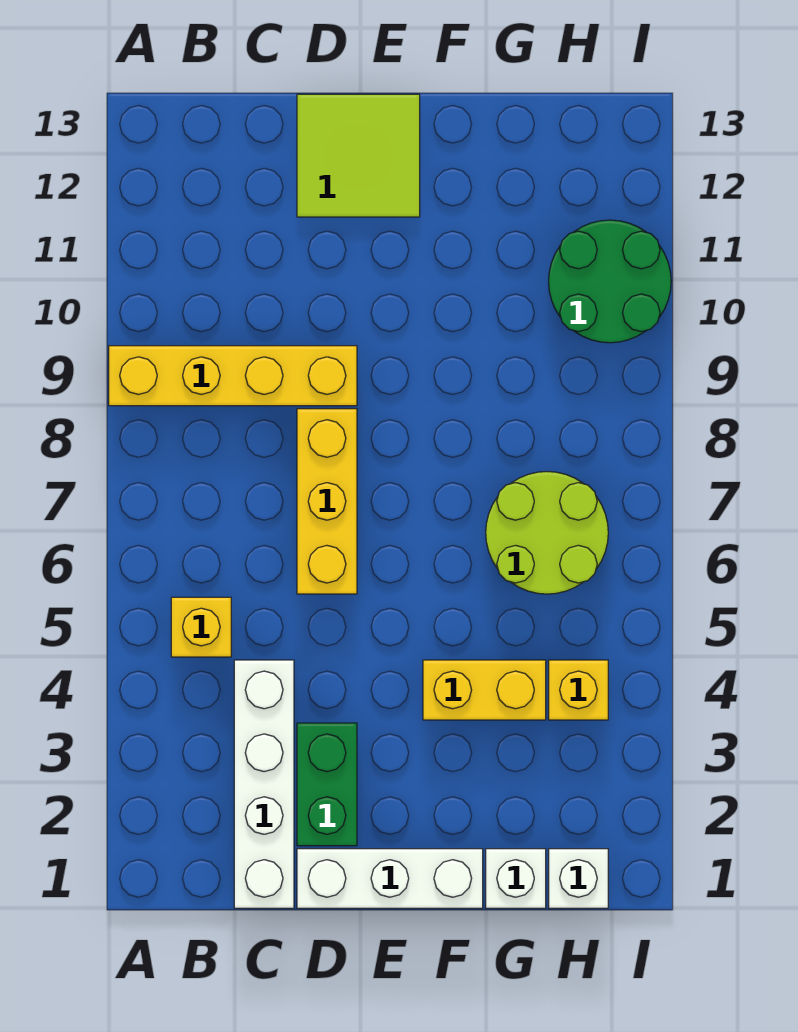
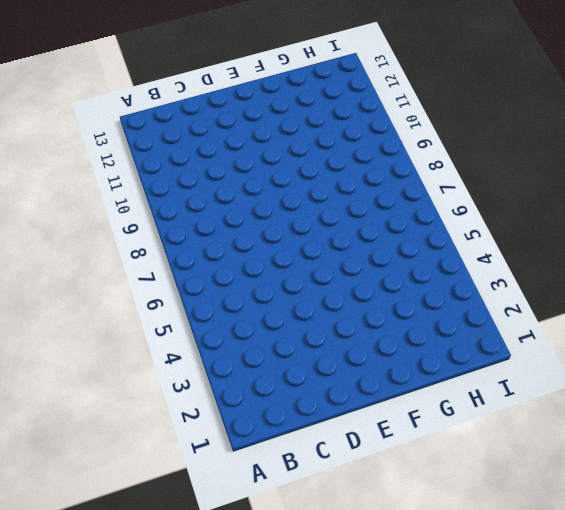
none -> yellow 1x4 brick [109,346,357,406]
none -> yellow 1x1 brick [171,597,231,657]
none -> white 1x4 brick [234,660,294,908]

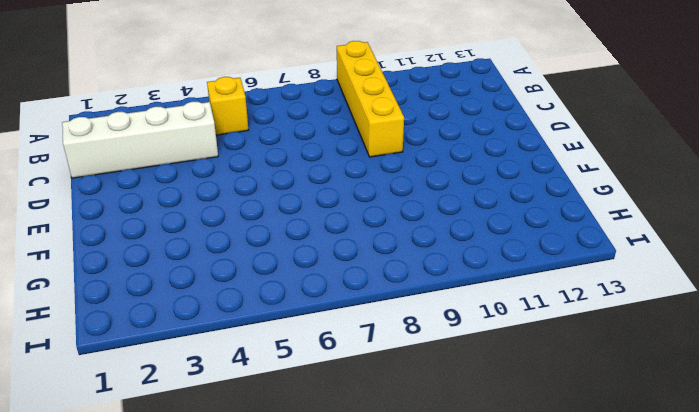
none -> white 1x3 brick [297,849,483,908]
none -> green 1x2 brick [297,723,357,846]
none -> yellow 1x3 brick [297,409,357,594]

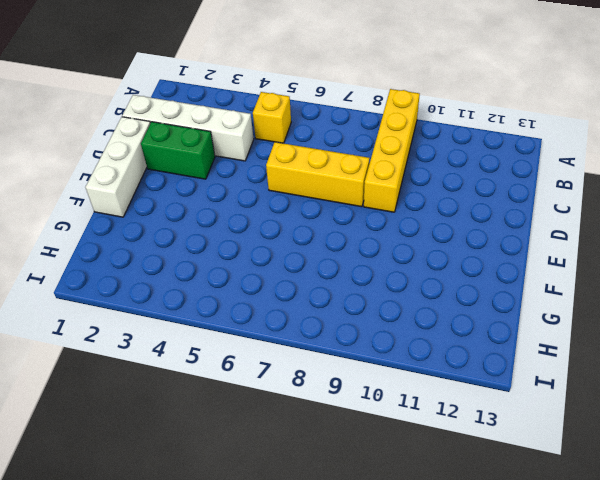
none -> lime 2x2 tile [297,94,420,217]
none -> yellow 1x2 brick [423,660,546,720]
none -> white 1x1 brick [486,849,546,908]

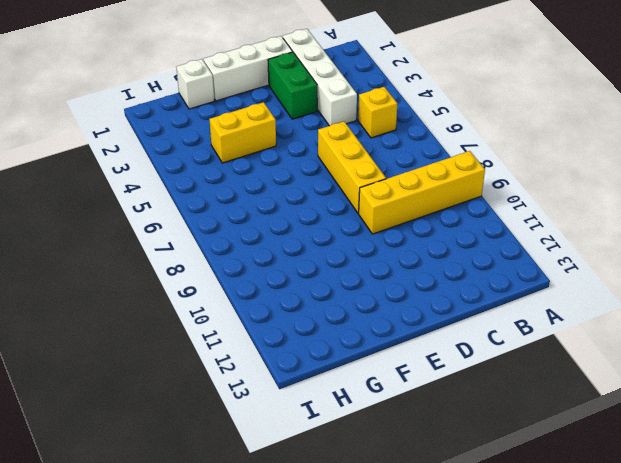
none -> lime 2x2 tile [297,94,420,217]
none -> lime 2x2 round brick [486,472,608,594]
none -> white 1x1 brick [549,849,608,908]

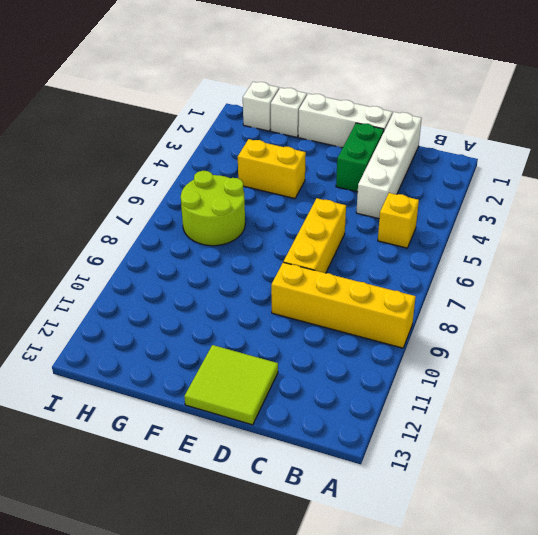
none -> yellow 1x1 brick [549,660,608,720]
none -> green 2x2 round brick [549,220,671,343]

